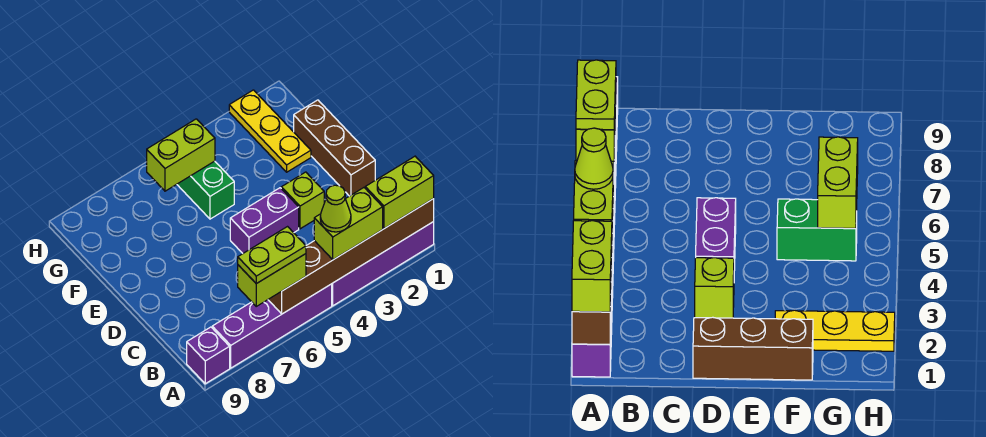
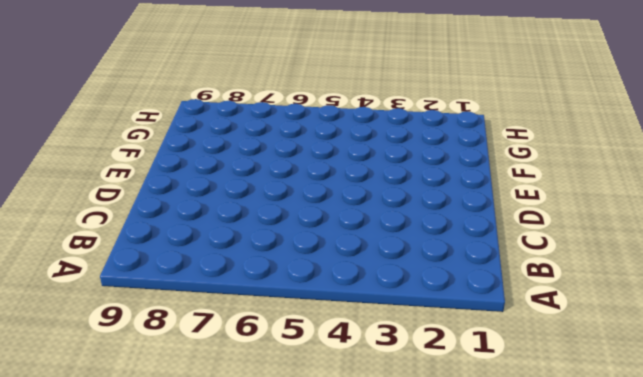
none -> purple 1x4 brick [332,222,434,306]
none -> purple 1x4 brick [212,284,332,368]
none -> purple 1x1 brick [187,327,230,384]

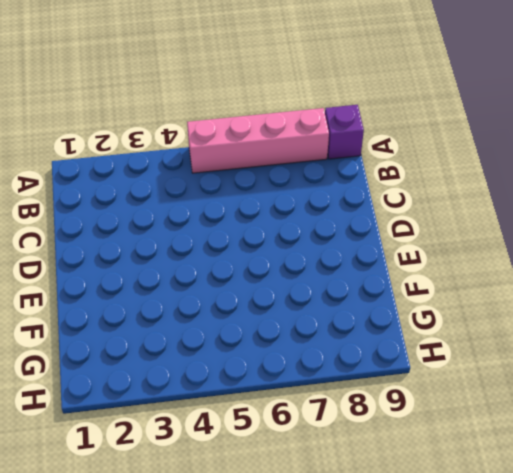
pink 1x4 brick [187,108,329,173] -> purple 1x4 brick [212,284,332,368]
none -> purple 1x4 brick [332,222,434,306]
none -> brown 1x3 brick [294,100,375,196]
none -> lime 1x1 brick [281,172,324,229]

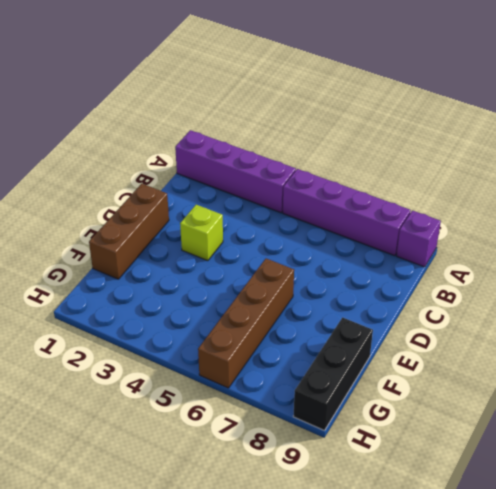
brown 1x4 brick [198,259,294,388] -> none
black 1x3 brick [293,318,373,430] -> none
none -> purple 1x2 brick [230,188,299,253]
none -> yellow 1x3 plate [229,90,311,172]
none -> green 1x2 brick [177,161,234,219]

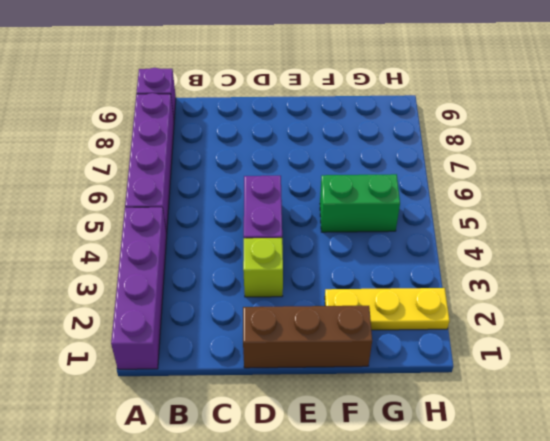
none -> brown 1x6 brick [268,199,434,314]
none -> lime 1x2 brick [147,119,215,191]
none -> lime 1x2 brick [365,156,434,228]

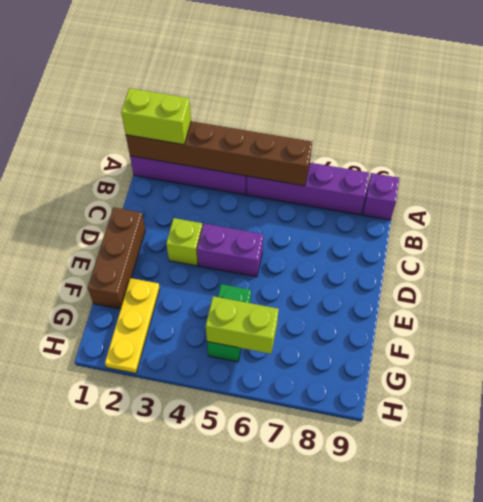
none -> lime 1x2 brick [314,188,383,260]
none -> lime 1x2 brick [238,254,306,306]
none -> lime 1x1 cone [320,185,351,232]

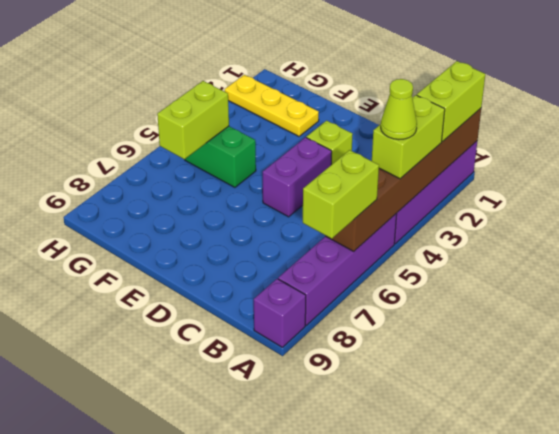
none -> brown 1x3 brick [294,100,375,196]
none -> lime 1x2 plate [238,227,306,284]

